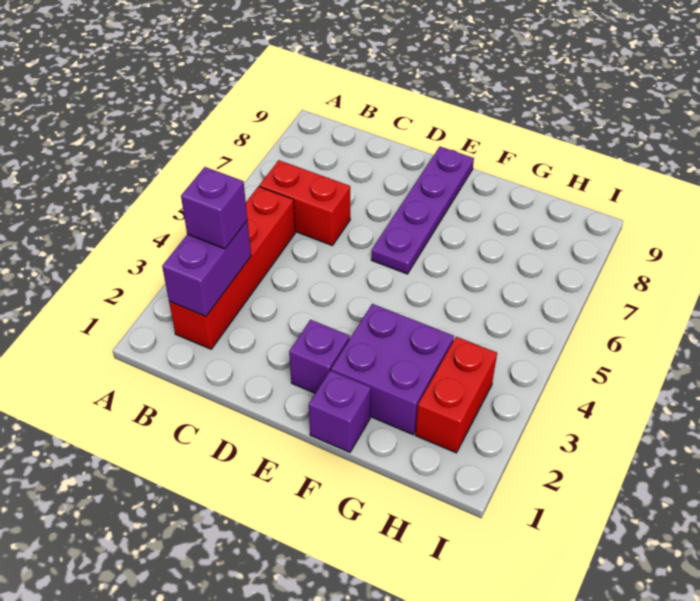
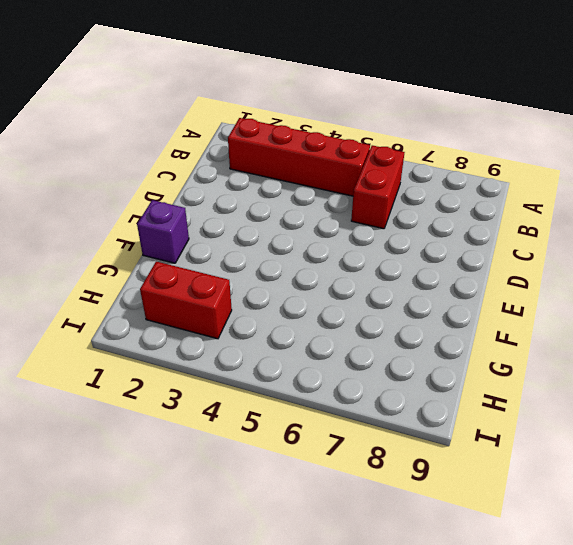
none -> purple 1x1 brick [289,320,350,393]
none -> purple 1x4 plate [371,147,474,274]

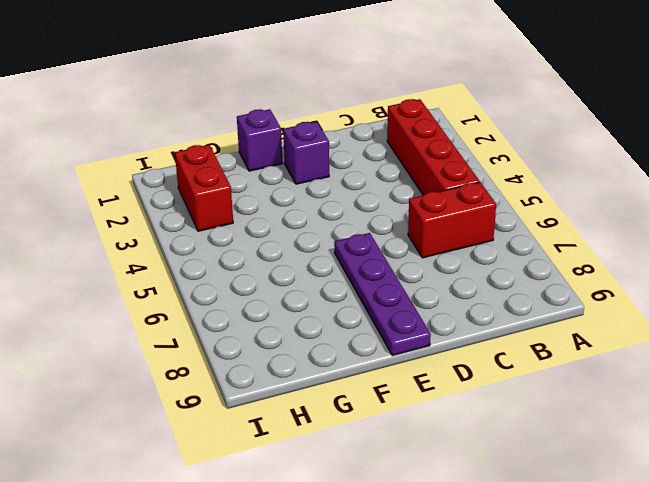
none -> purple 2x2 brick [331,304,454,434]
none -> purple 1x2 brick [162,221,251,316]

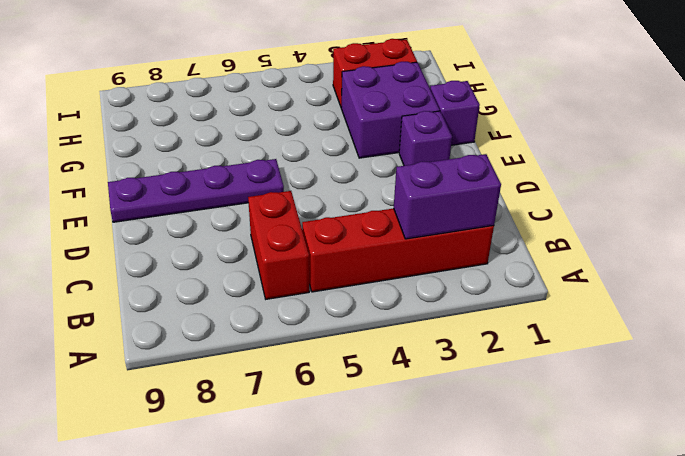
none -> purple 1x1 brick [181,167,247,249]

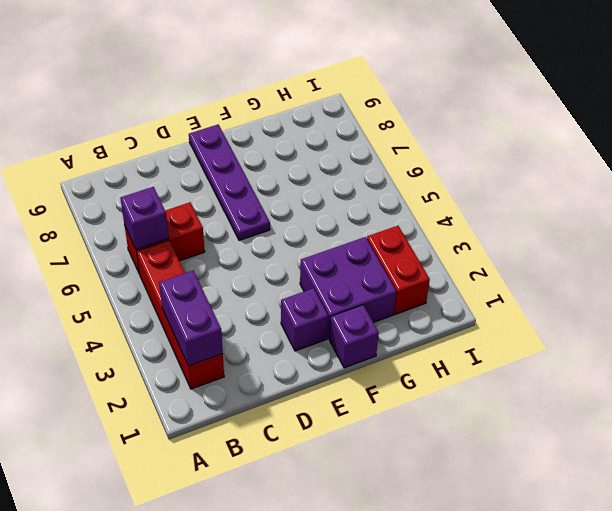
purple 1x1 brick [121,187,169,250] -> purple 1x1 brick moved to [181,167,247,249]

